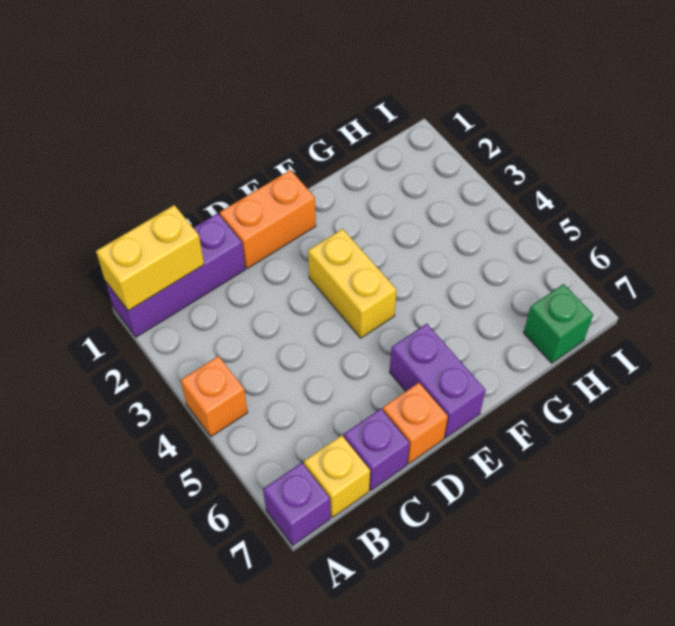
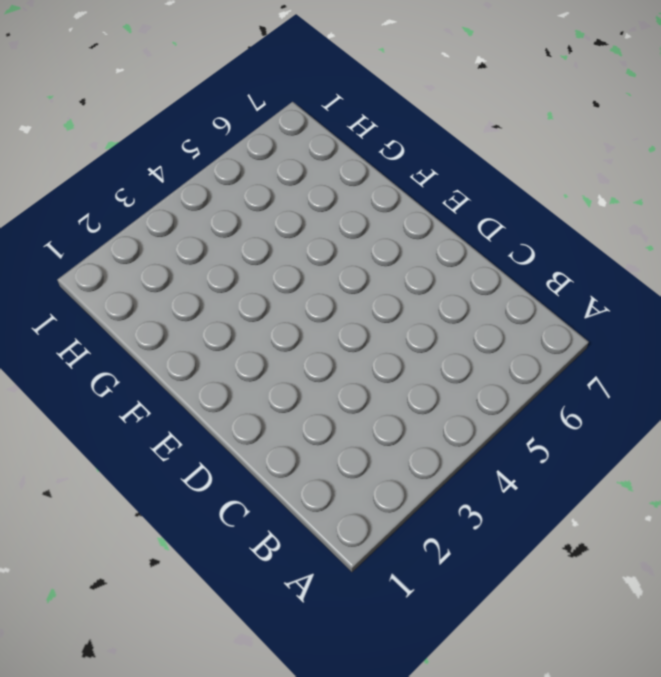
none -> purple 1x3 brick [105,213,245,337]
none -> orange 1x1 brick [181,356,248,437]

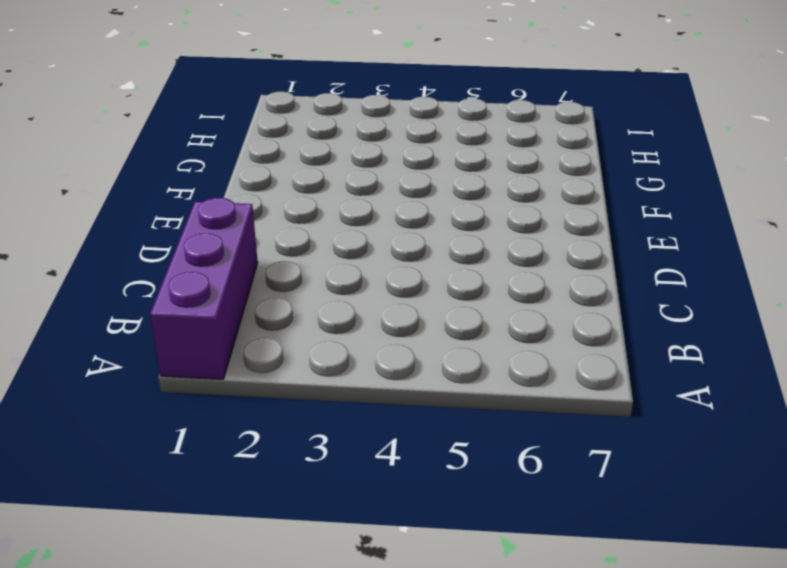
none -> orange 1x1 brick [181,356,248,437]
none -> purple 1x1 brick [263,463,330,545]

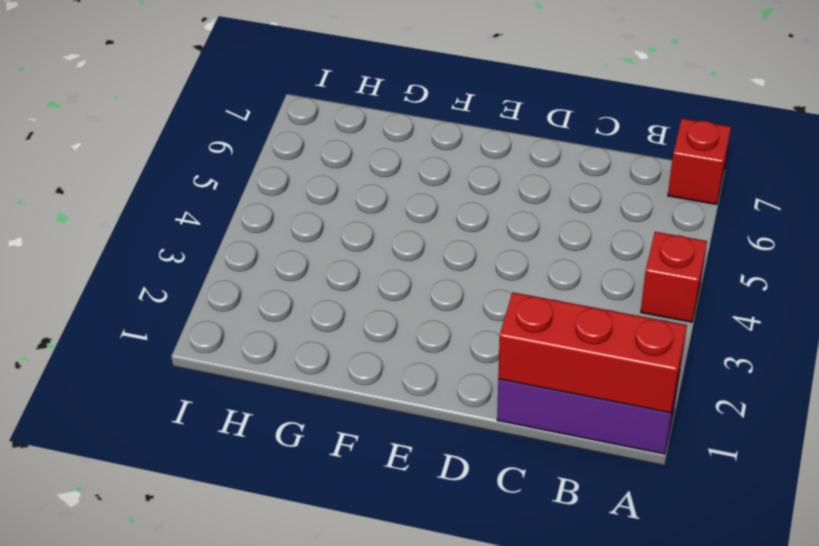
red 1x3 brick [498,292,687,413] -> yellow 1x2 brick [96,205,204,311]
red 1x1 brick [641,232,707,322] -> orange 1x1 brick [181,356,248,437]
red 1x1 brick [668,118,731,204] -> purple 1x1 brick [263,463,330,545]
none -> yellow 1x1 brick [304,435,370,517]
none -> purple 1x1 brick [344,409,410,490]

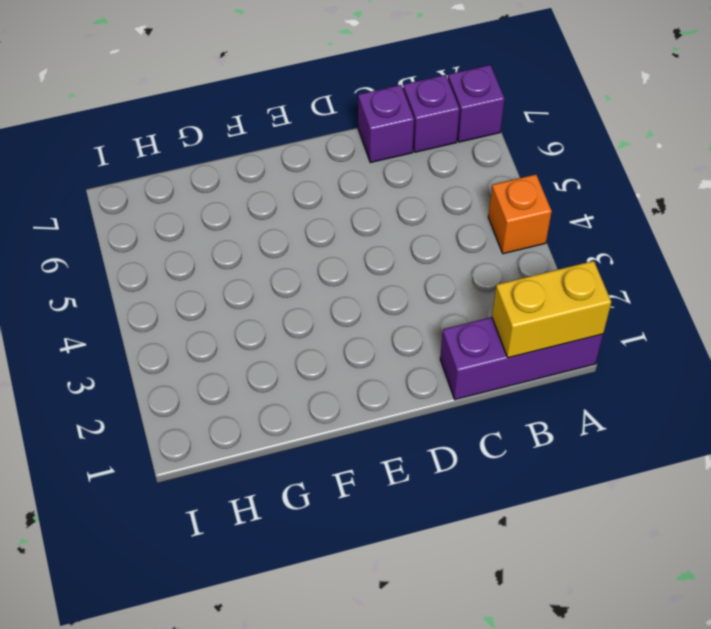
purple 1x1 brick [403,75,460,152] -> yellow 1x1 brick [304,435,370,517]
none -> orange 1x2 brick [220,170,316,269]
none -> orange 1x1 brick [383,383,448,464]

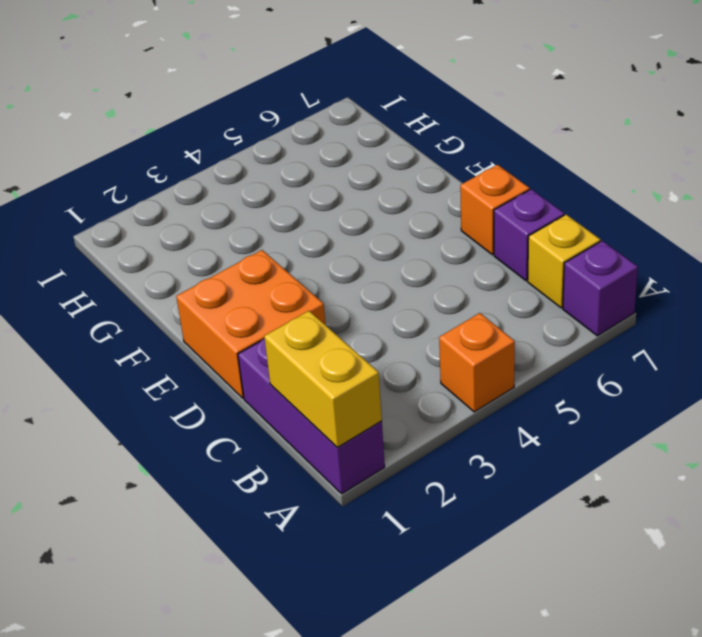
orange 2x2 brick [176,250,326,398] -> orange 1x2 brick [220,170,316,269]
none -> yellow 1x2 brick [308,229,397,338]
none -> purple 1x2 brick [390,324,485,438]

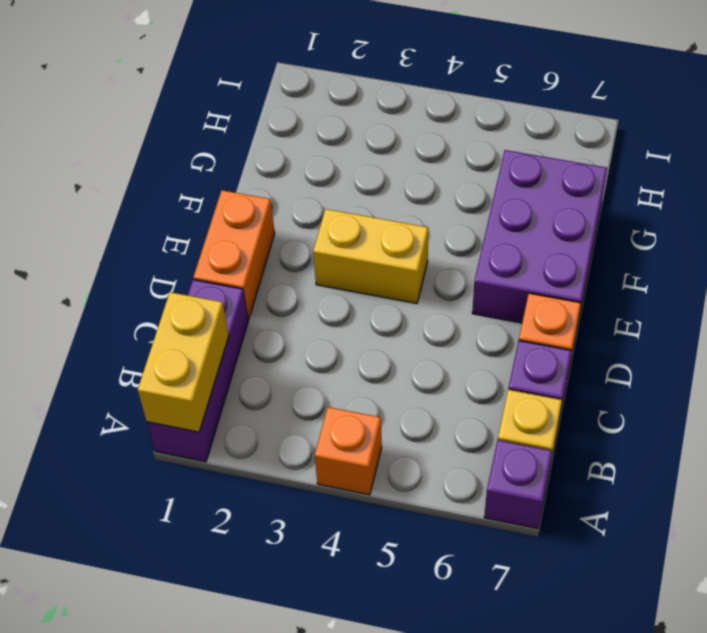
purple 2x3 brick [472,150,607,323] -> purple 1x2 brick [390,324,485,438]
none -> green 1x1 brick [523,284,593,363]

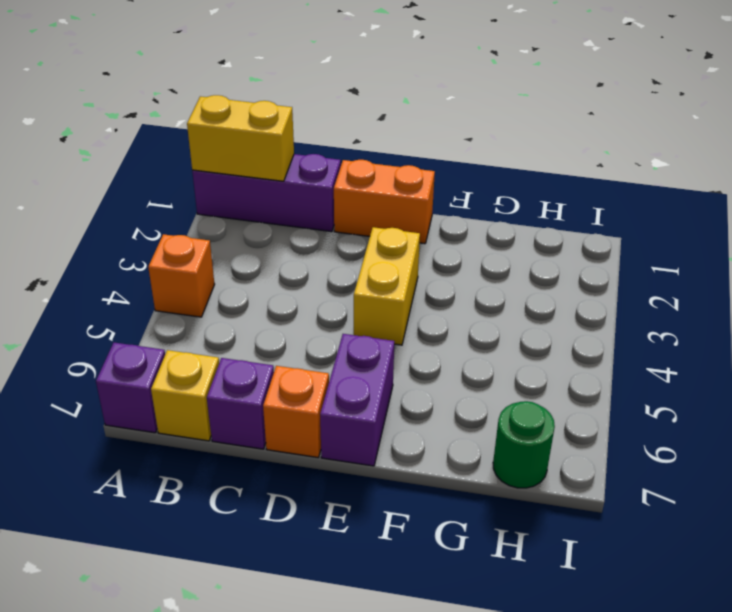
green 1x1 round brick [493,401,555,488] -> green 1x1 brick [523,284,593,363]

